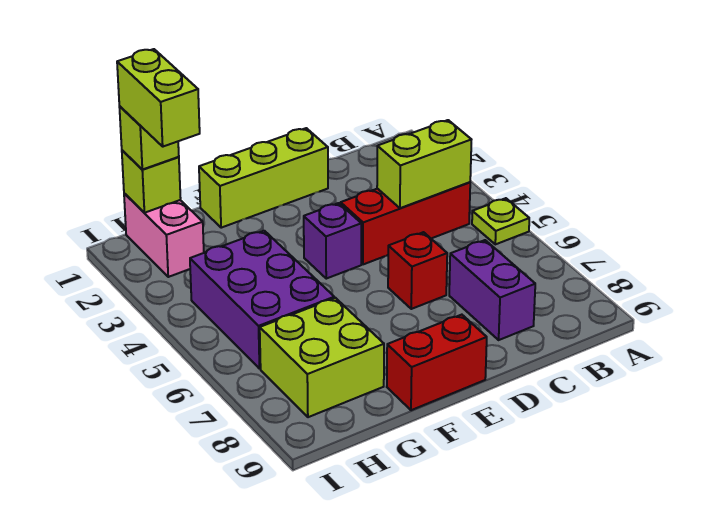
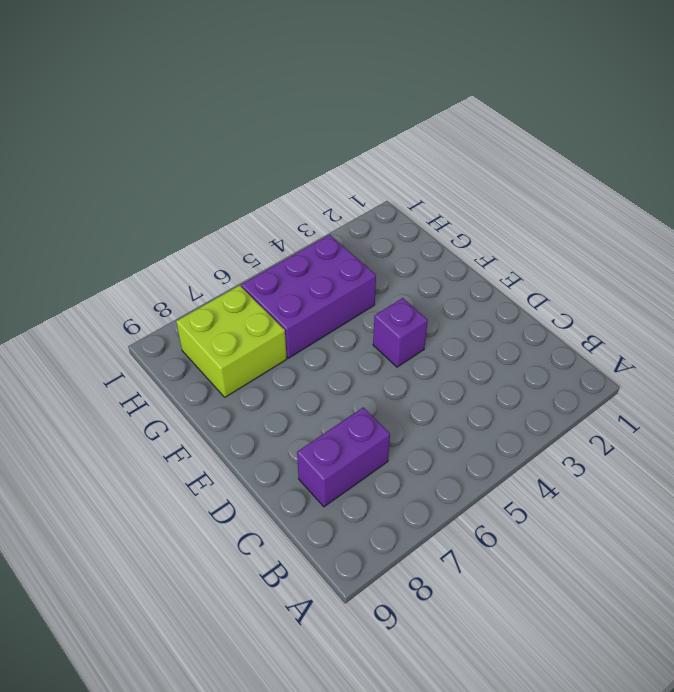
none -> lime 1x1 plate [472,198,529,244]
none -> red 1x3 brick [341,182,470,264]
none -> lime 1x3 brick [199,128,328,228]

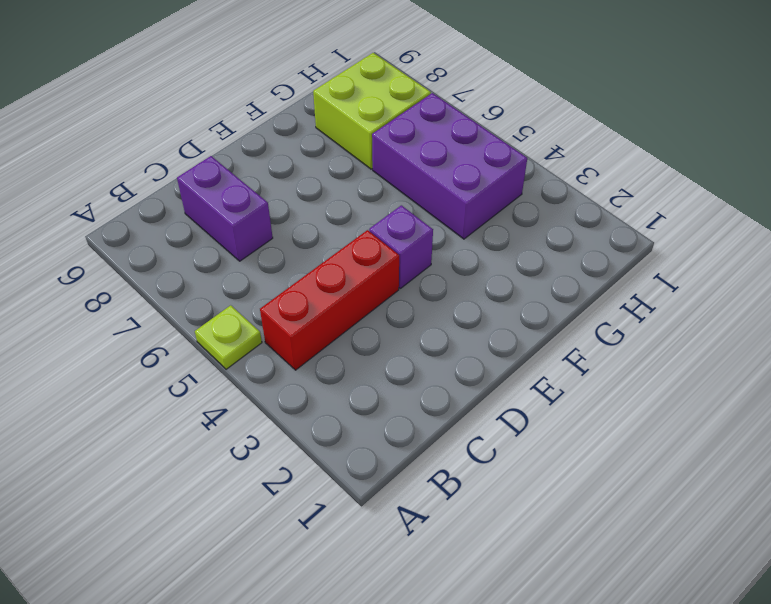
none -> lime 1x3 brick [199,128,328,228]
none -> red 1x1 brick [388,232,447,309]
none -> red 1x2 brick [387,315,487,410]

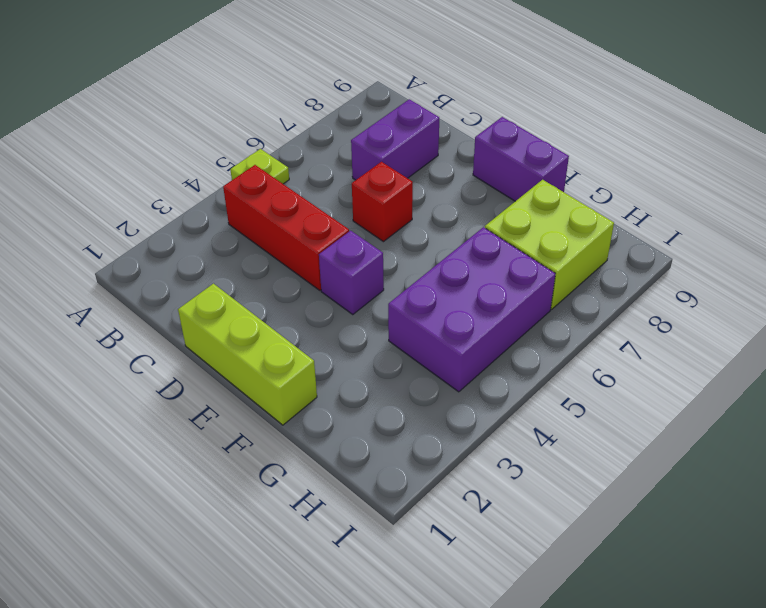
purple 1x2 brick [473,117,569,201] -> red 1x2 brick [387,315,487,410]
none -> pink 1x2 brick [124,193,204,277]
none -> lime 1x2 brick [377,120,471,208]
none -> lime 1x1 brick [122,150,181,213]

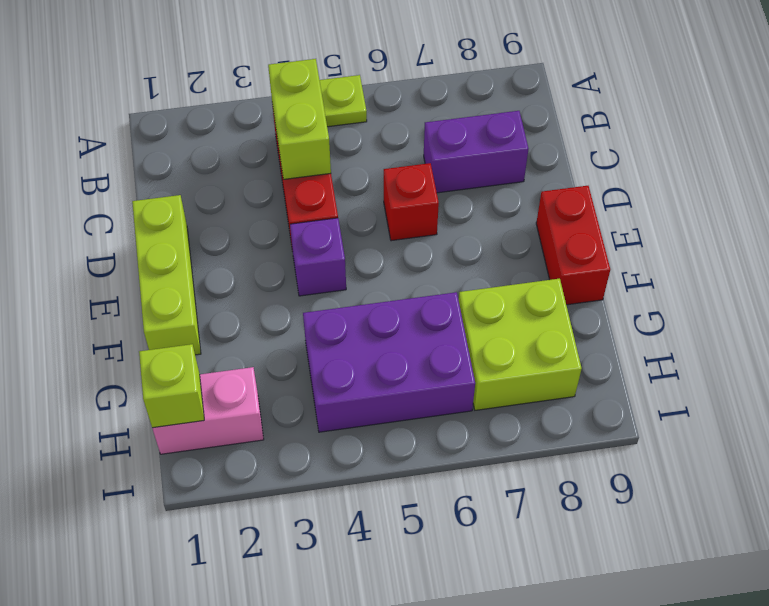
none -> lime 1x1 brick [119,106,179,170]
none -> lime 1x2 brick [117,49,200,147]

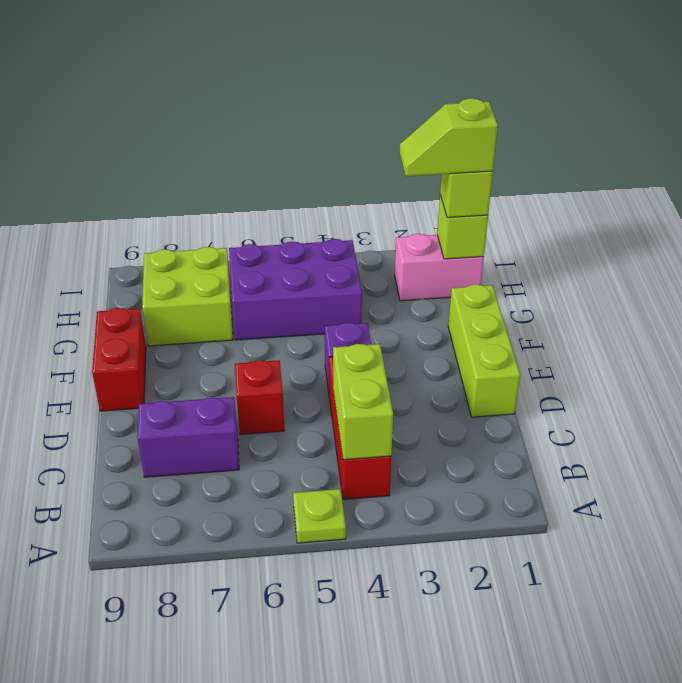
lime 1x2 slope [400,98,498,176] -> lime 1x2 brick [117,49,200,147]

